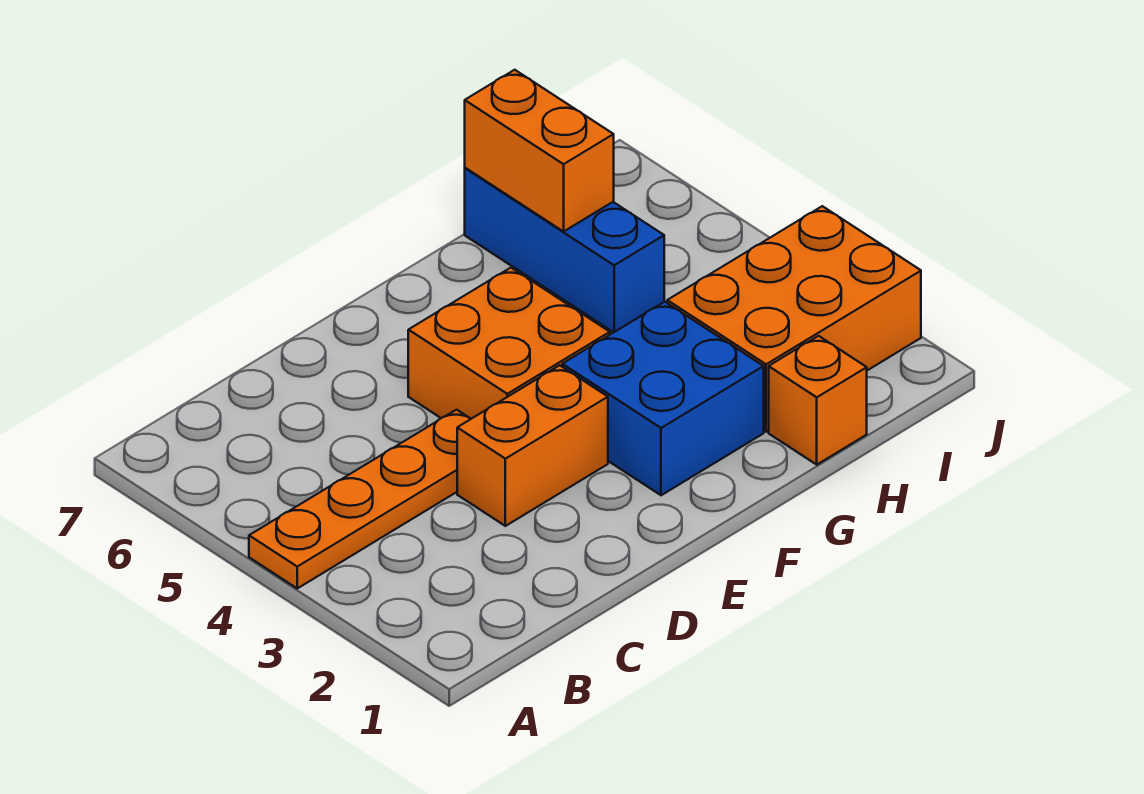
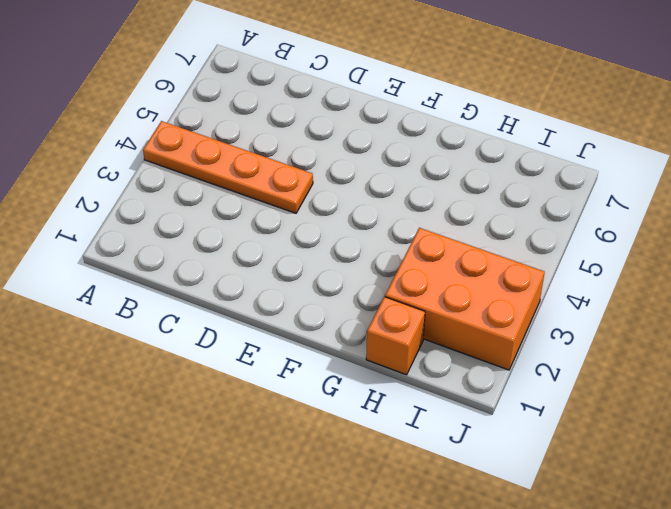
none -> orange 1x2 brick [457,365,608,526]
none -> orange 2x2 brick [408,268,610,419]

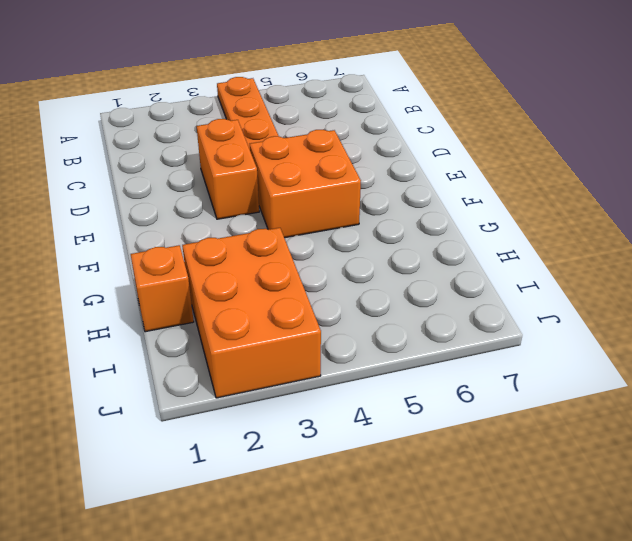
none -> blue 2x2 brick [562,302,764,495]
none -> blue 1x3 brick [465,168,664,332]

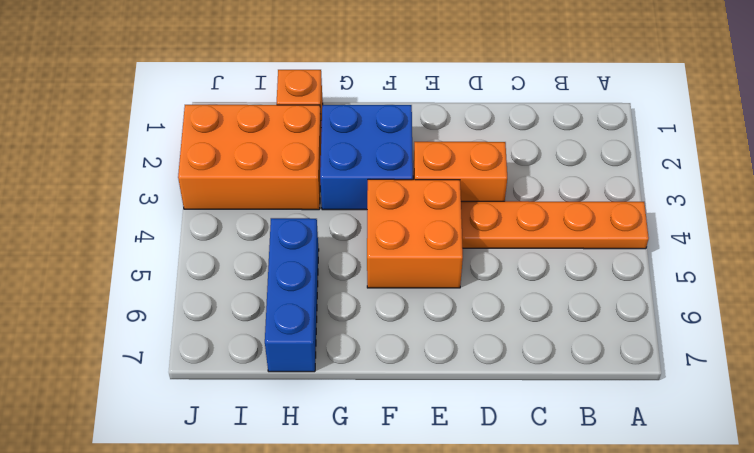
none -> orange 1x2 brick [465,70,614,232]

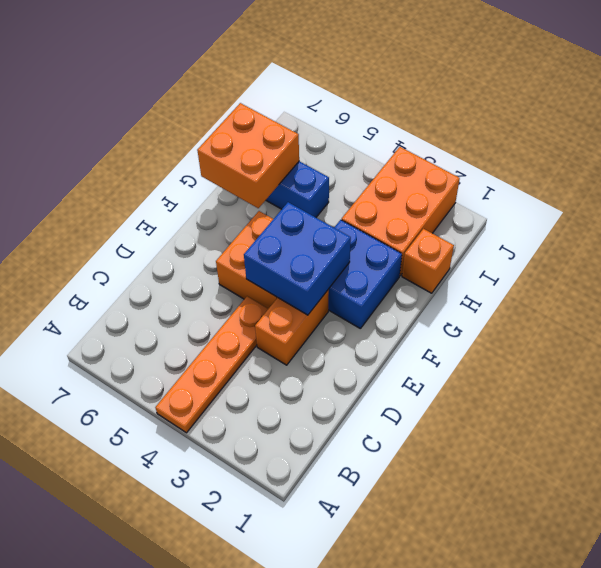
blue 2x2 brick [244,202,351,315] -> none
orange 2x2 brick [197,103,299,208] -> orange 1x2 brick [465,70,614,232]

